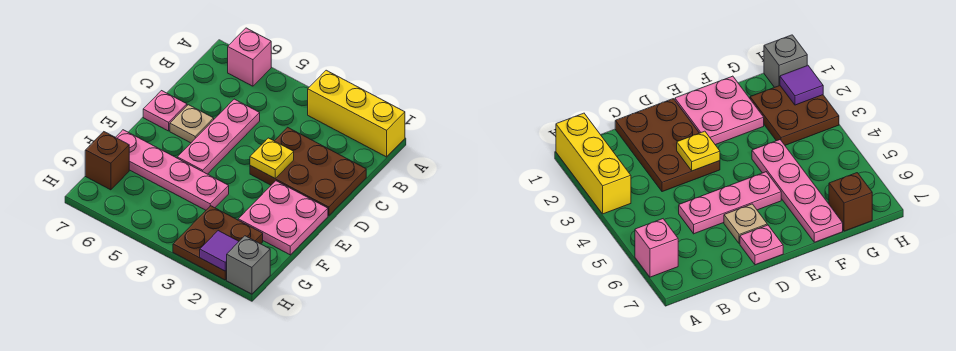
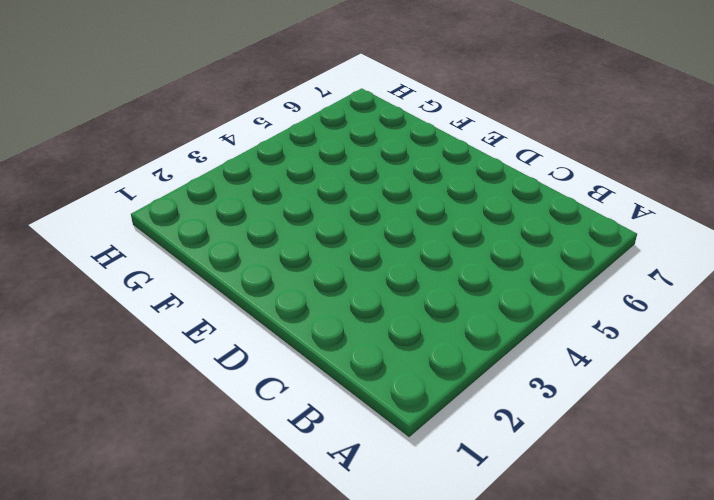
none -> yellow 1x3 brick [308,70,405,157]
none -> pink 1x1 brick [228,28,271,86]
none -> brown 2x3 plate [250,127,366,216]

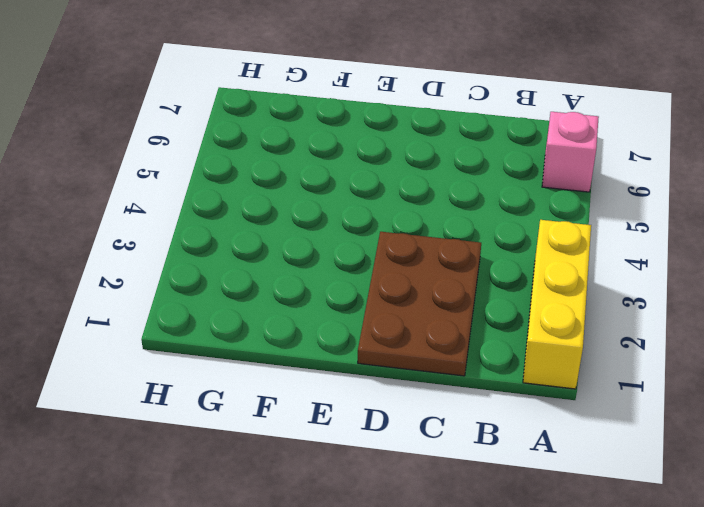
none -> pink 1x3 plate [177,99,260,174]
none -> tan 1x1 plate [170,105,214,143]
none -> pink 1x1 plate [143,91,187,131]

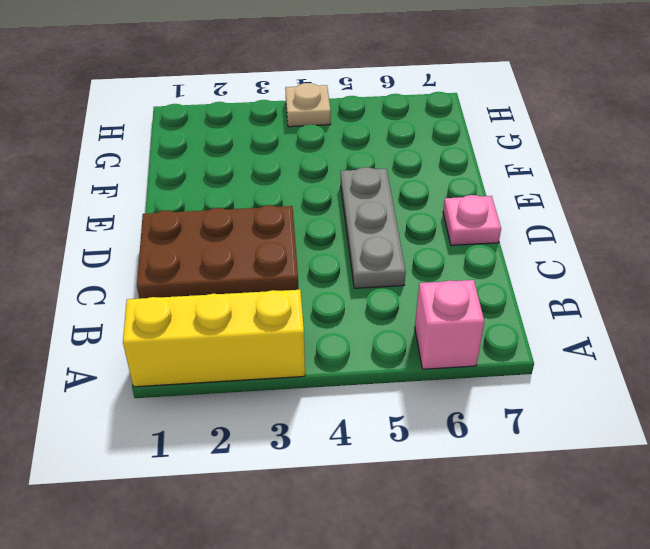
grey 1x3 plate [341,167,406,288] -> pink 1x3 plate [177,99,260,174]
tan 1x1 plate [285,83,331,127] -> tan 1x1 plate moved to [170,105,214,143]
none -> pink 2x2 plate [238,181,328,255]
none -> pink 1x4 plate [116,130,229,210]
none -> brown 2x2 plate [173,206,263,280]

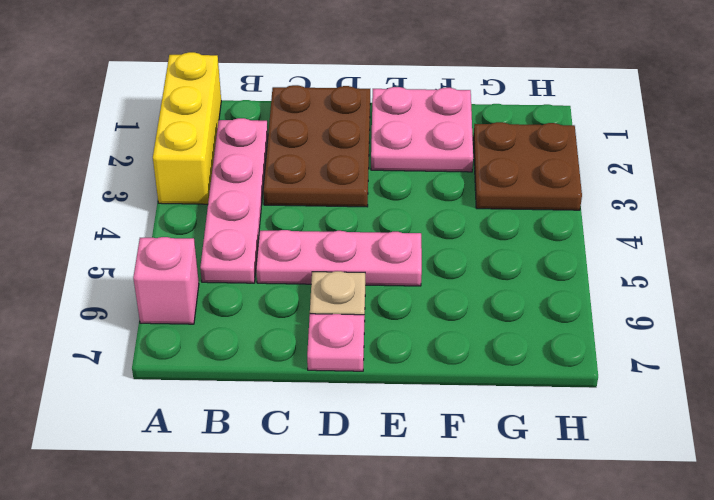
pink 1x4 plate [200,118,268,283] -> pink 1x4 plate moved to [116,130,229,210]
none -> brown 1x1 brick [85,132,129,190]
none -> grey 1x1 brick [227,236,270,294]
none -> yellow 1x1 plate [250,138,294,179]

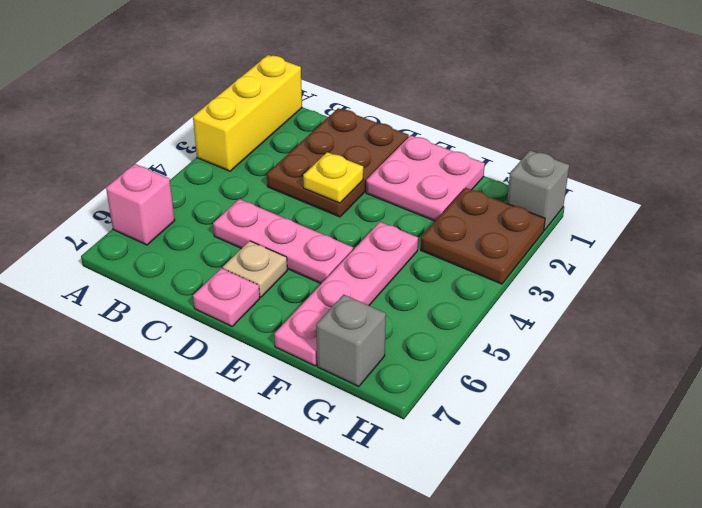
grey 1x1 brick [316,295,386,387] -> brown 1x1 brick [85,132,129,190]
none -> purple 1x1 tile [200,231,239,271]

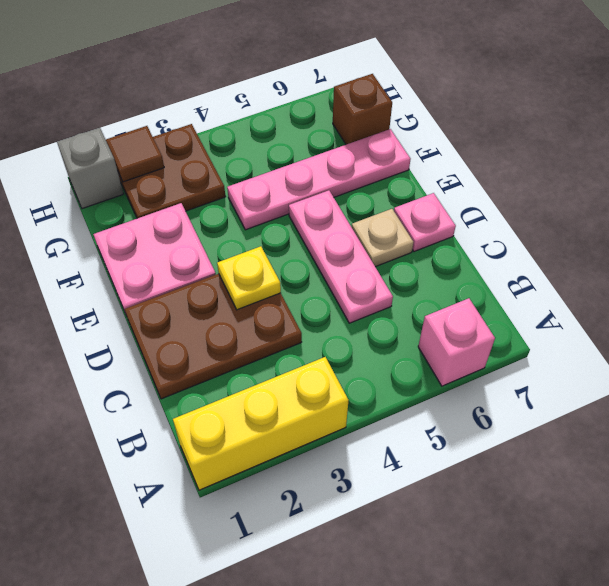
brown 1x1 tile [106,126,164,182] -> purple 1x1 tile [200,231,239,271]

